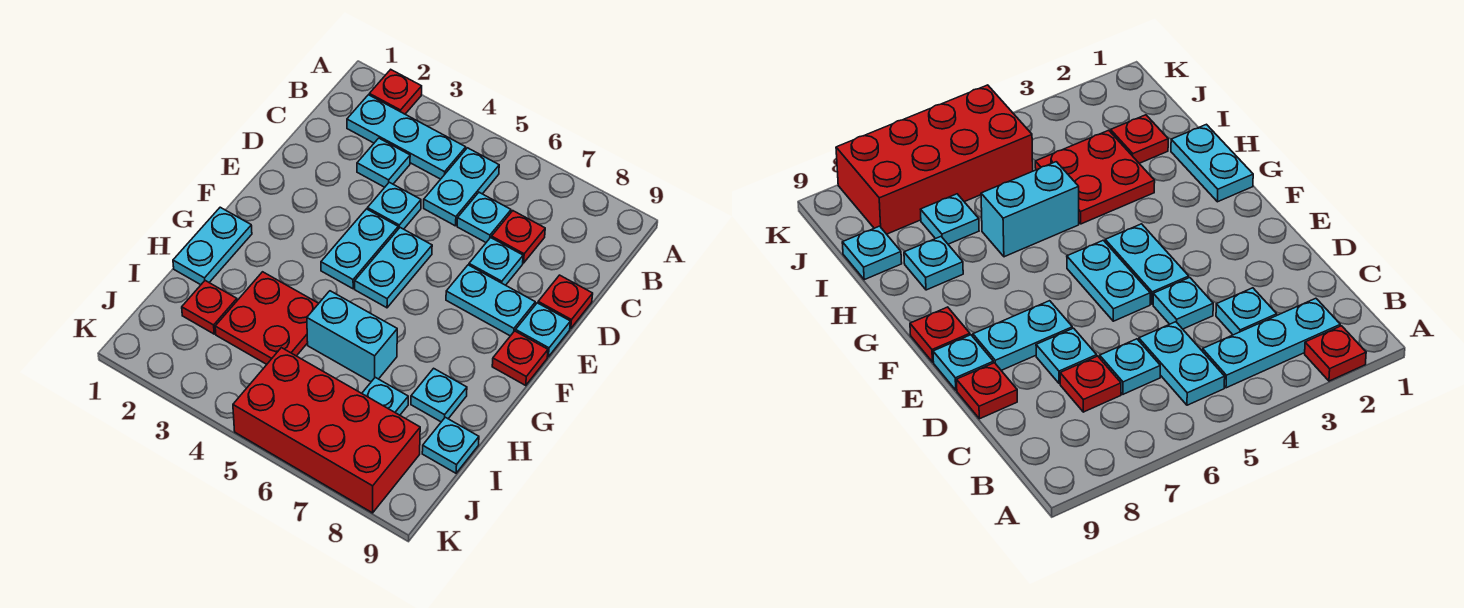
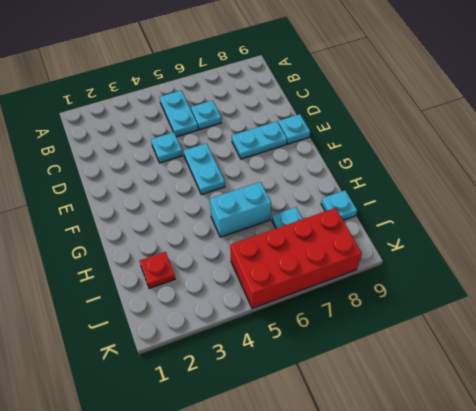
none -> red 1x1 plate [369,70,422,114]
none -> cyan 1x3 plate [347,95,466,179]
none -> cyan 1x1 plate [357,138,410,187]

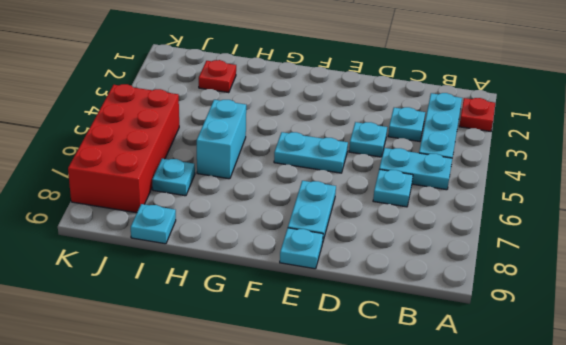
none -> red 1x1 plate [492,211,545,263]
none -> cyan 1x1 plate [469,238,523,285]
none -> red 1x1 plate [538,275,593,329]

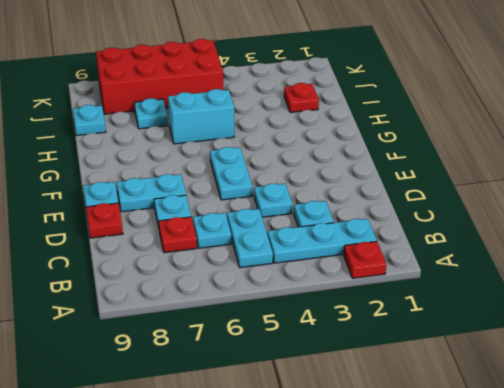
none -> cyan 1x2 plate [321,209,398,289]
none -> red 1x1 plate [492,331,548,385]
none -> cyan 1x2 plate [173,207,252,285]

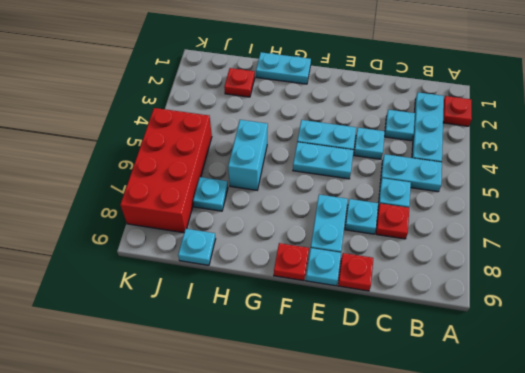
none -> red 2x2 plate [215,272,319,364]
none -> cyan 1x1 plate [411,368,467,422]

